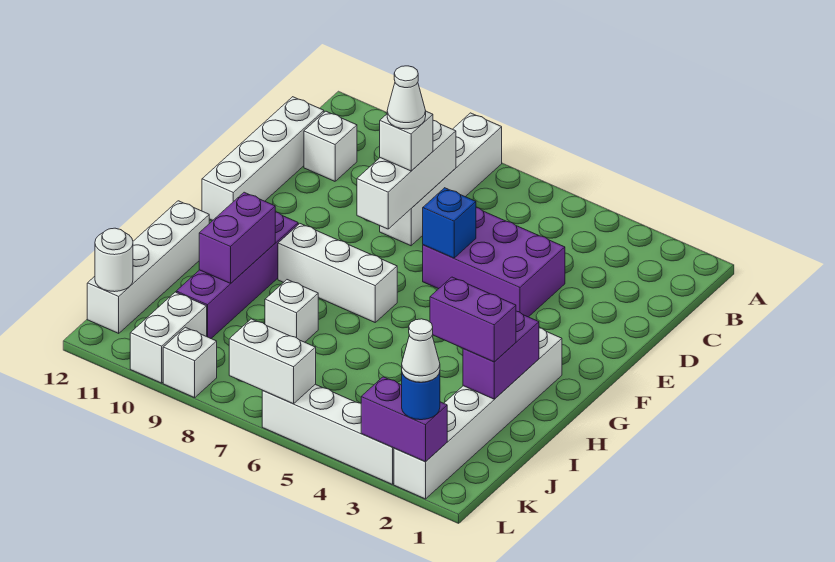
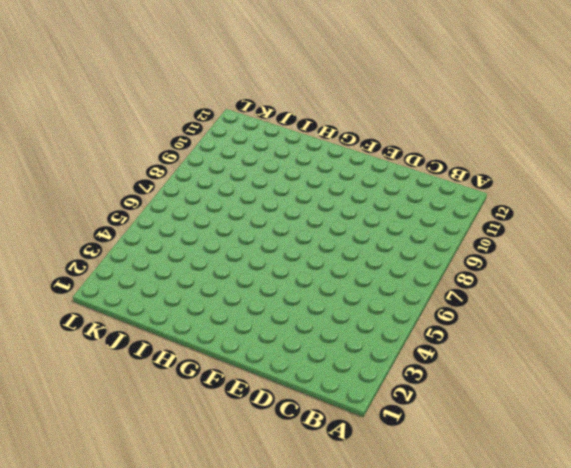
none -> white 1x4 brick [380,113,502,246]
none -> white 1x1 brick [304,111,357,181]
none -> white 1x4 brick [202,97,324,220]

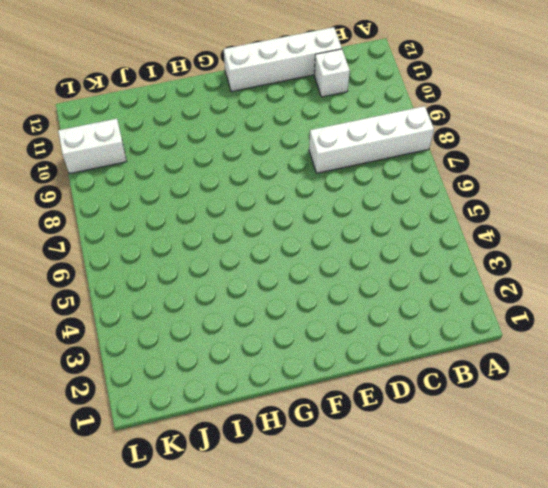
none -> purple 2x3 brick [423,208,565,317]
none -> white 1x6 brick [394,328,562,499]
none -> white 1x3 brick [278,224,397,322]

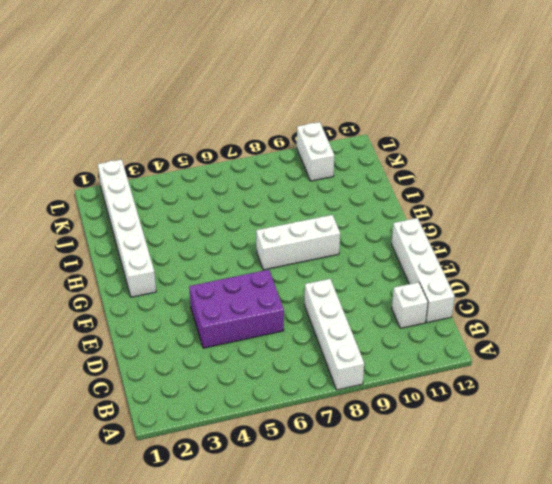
none -> purple 1x4 brick [176,212,298,338]
none -> white 1x4 brick [87,201,209,333]
none -> white 1x1 brick [265,280,318,342]

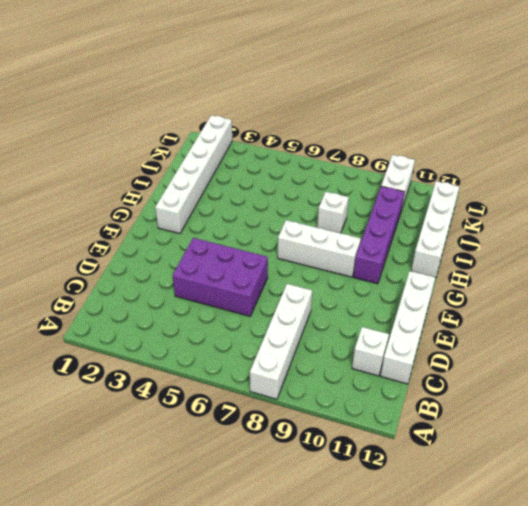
none -> white 1x4 brick [262,384,394,485]
none -> white 1x1 brick [163,327,217,398]
none -> white 1x3 brick [357,120,456,229]

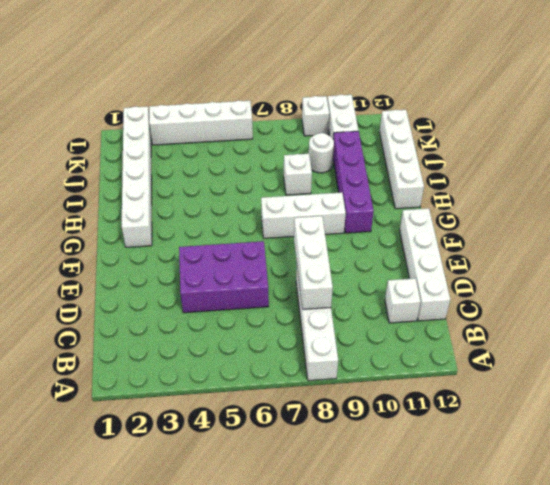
white 1x1 round brick [309,133,334,173] -> white 1x1 round brick moved to [95,228,133,292]
none -> blue 1x1 brick [423,188,476,258]
none -> purple 1x2 brick [463,311,539,399]
none -> purple 1x2 brick [199,192,275,283]

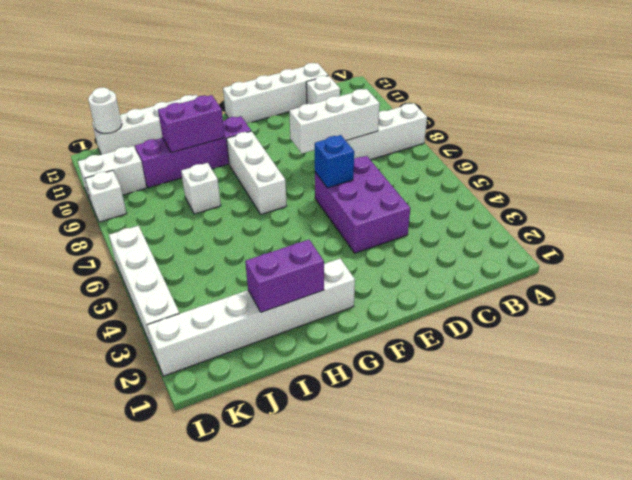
none -> purple 1x2 brick [361,377,447,462]
none -> white 1x2 brick [229,319,316,404]
none -> white 1x1 brick [380,111,433,171]

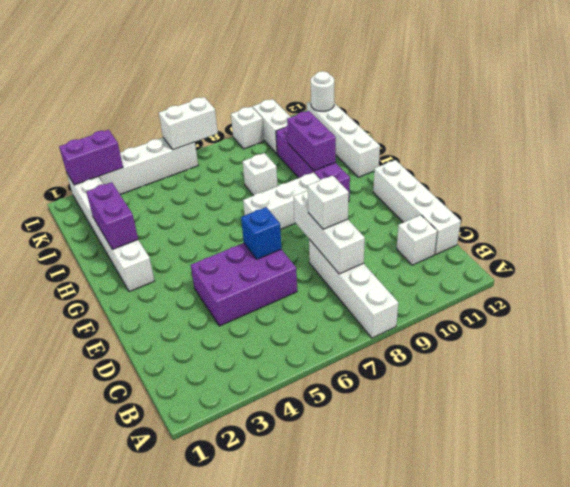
none -> purple 1x2 brick [430,277,516,362]
none -> blue 1x1 round brick [402,372,440,420]
none -> white 1x1 cone [387,66,426,129]

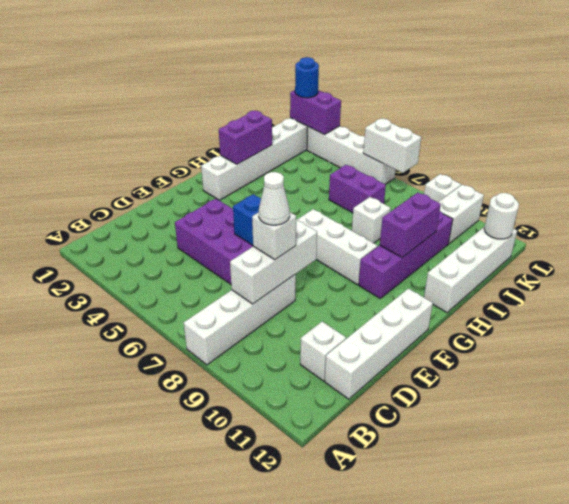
purple 1x2 brick [329,165,386,213] -> purple 1x2 brick moved to [430,277,516,362]
none -> white 1x1 cone [402,319,440,382]

